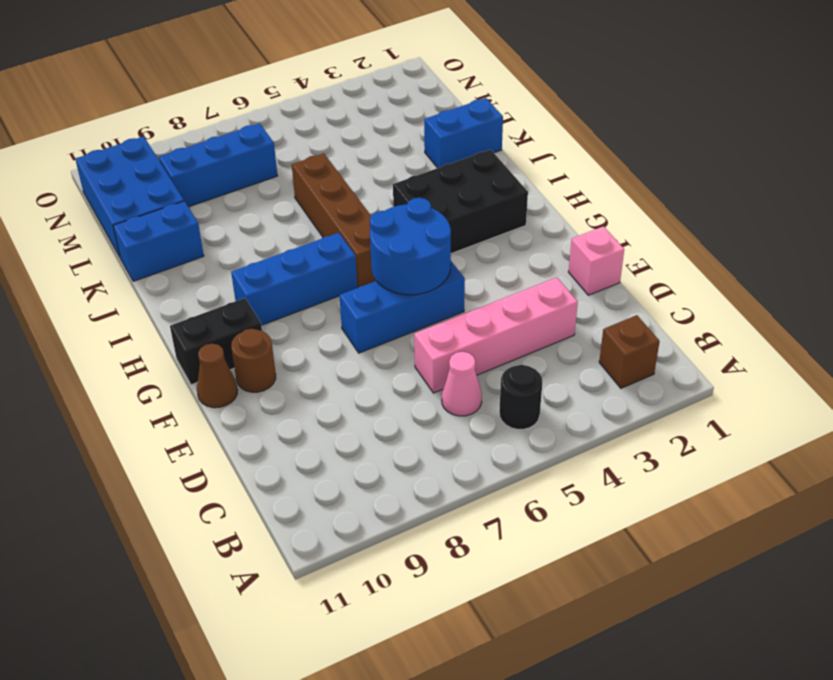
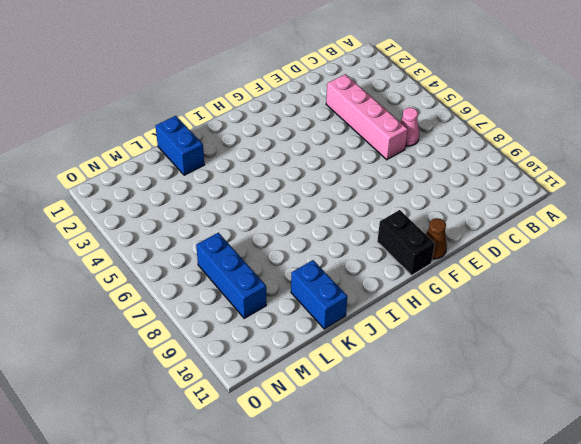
none -> brown 1x1 brick [599,315,660,388]
none -> black 1x1 round brick [499,365,542,429]
none -> pink 1x1 brick [569,226,624,295]

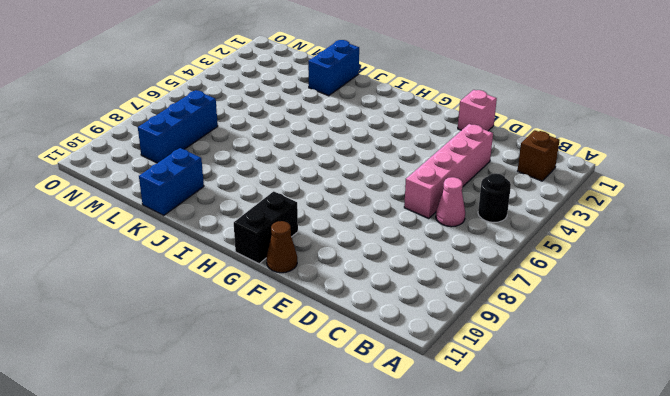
none -> blue 1x3 brick [339,261,465,353]
none -> brown 1x1 round brick [231,329,276,392]
none -> black 2x3 brick [393,149,528,254]

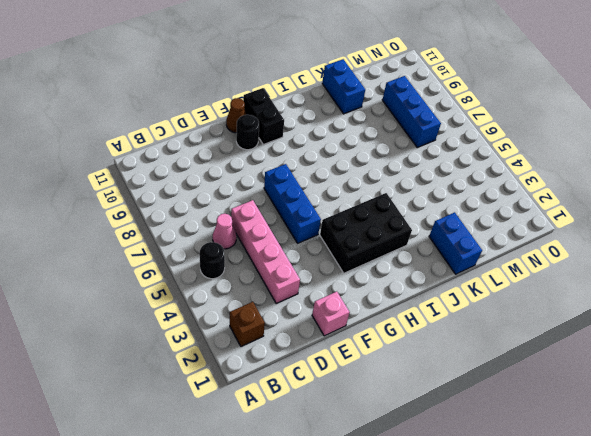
black 1x1 round brick [236,115,259,150] -> brown 1x1 round brick [231,329,276,392]
black 2x3 brick [320,193,412,273] -> black 2x3 brick turned to [393,149,528,254]
none -> brown 1x4 brick [292,153,376,287]
none -> blue 1x3 brick [231,233,357,325]
none -> blue 2x3 brick [75,136,184,257]

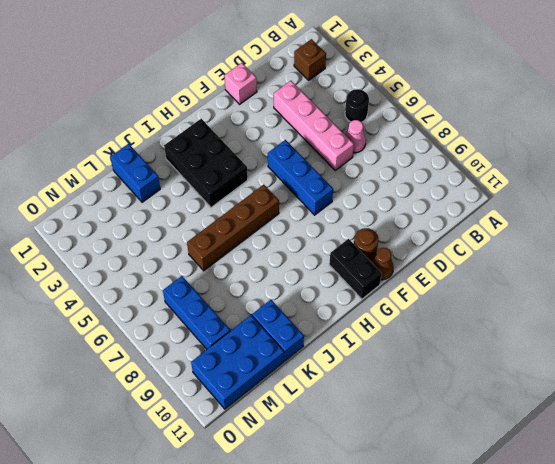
none -> blue 1x3 brick [231,233,357,325]
none -> blue 2x2 round brick [370,198,451,295]

